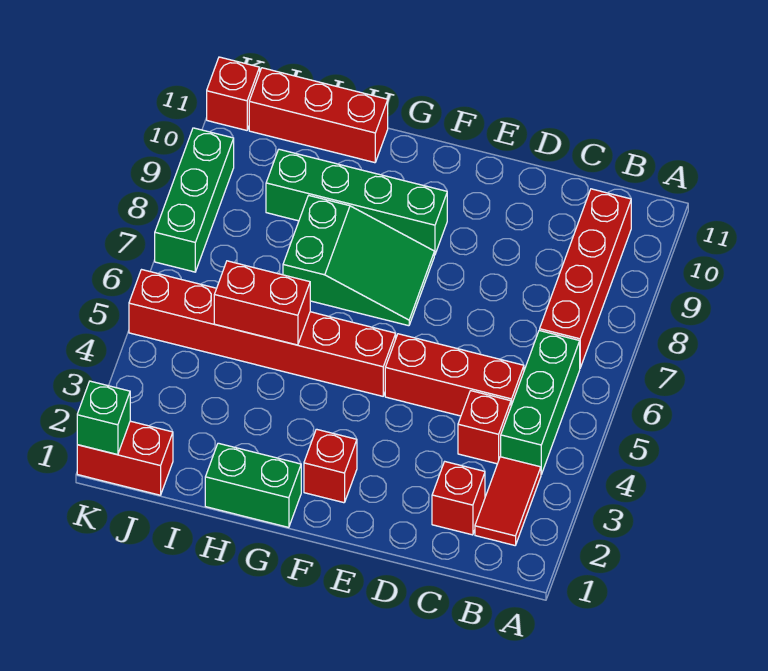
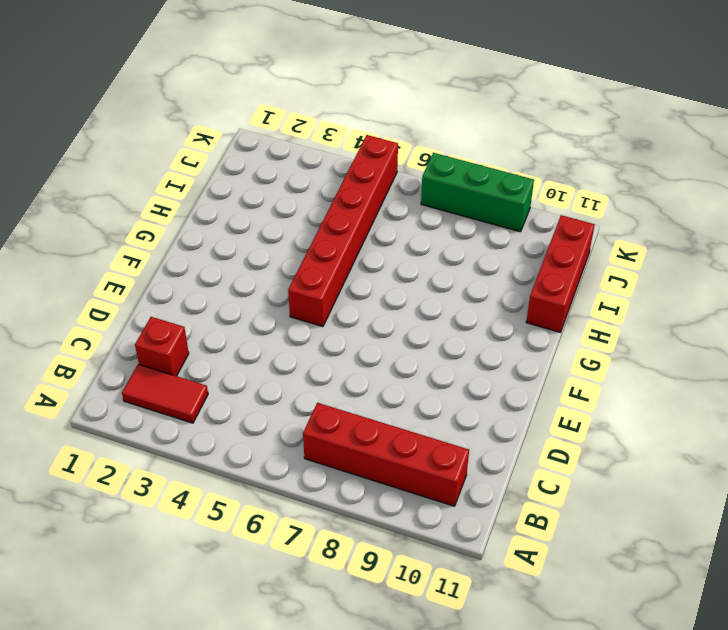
none -> green 1x3 brick [501,330,580,474]
none -> red 1x1 brick [458,391,511,464]
none -> red 1x3 brick [385,334,524,416]

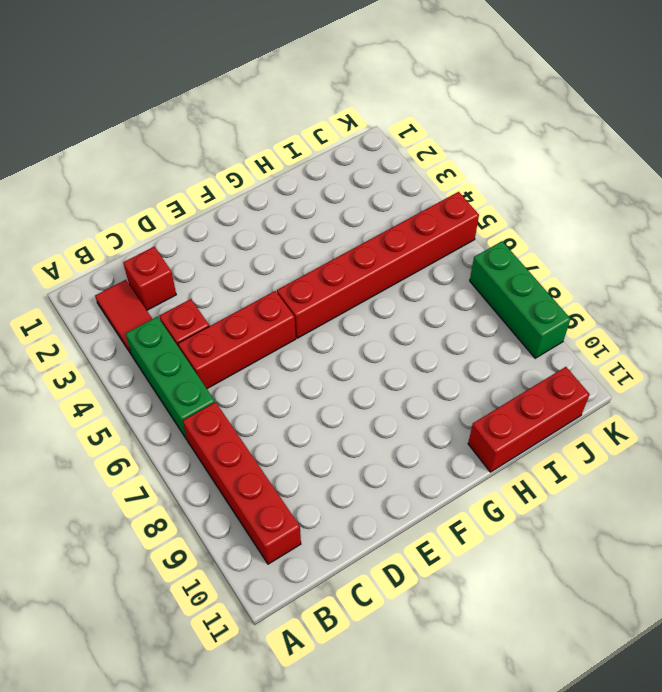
none -> red 1x1 brick [304,429,357,503]
none -> green 2x3 slope [283,195,434,326]
none -> green 1x4 brick [266,149,447,255]

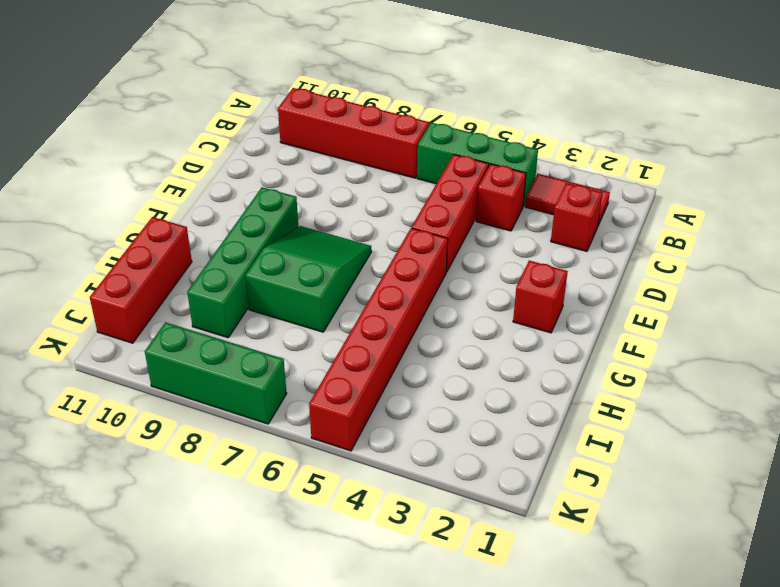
none -> green 1x2 brick [205,443,301,527]
none -> red 1x2 brick [77,421,173,495]
none -> red 1x1 brick [207,57,260,130]

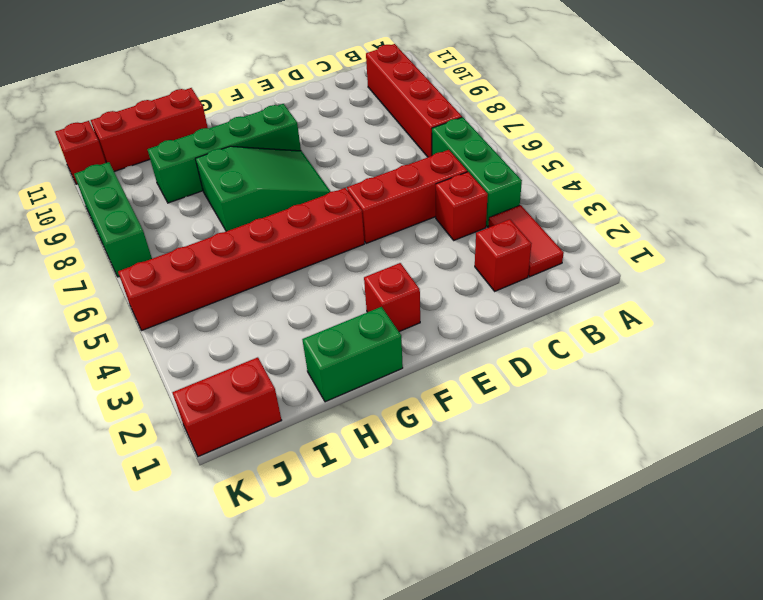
none -> red 1x2 brick [214,261,310,345]
none -> green 1x1 brick [77,381,130,455]

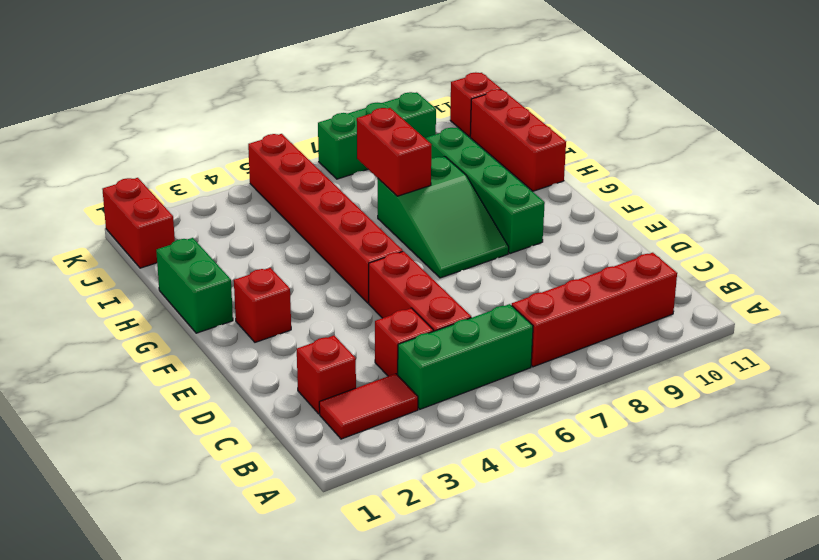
red 1x2 brick [357,108,432,196] -> red 1x2 brick moved to [214,261,310,345]
none -> green 1x1 brick [77,381,130,455]

